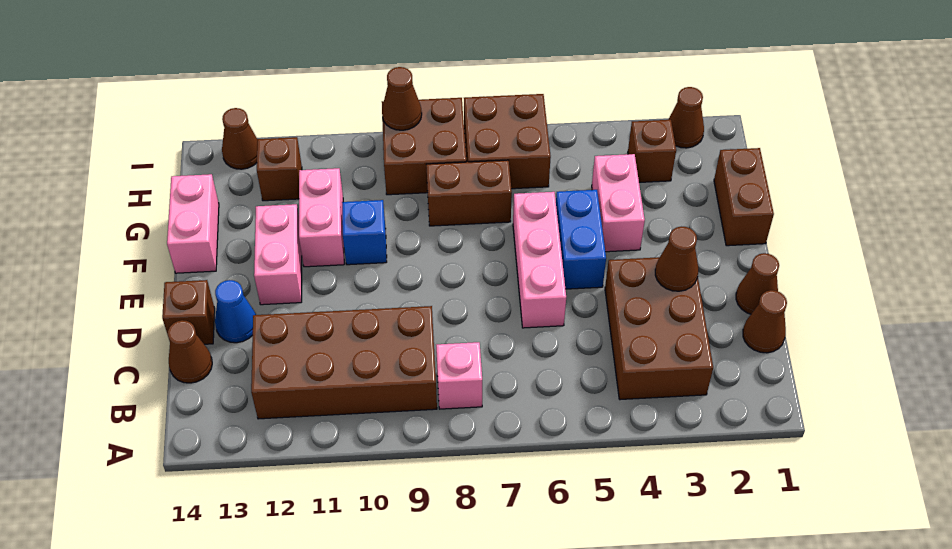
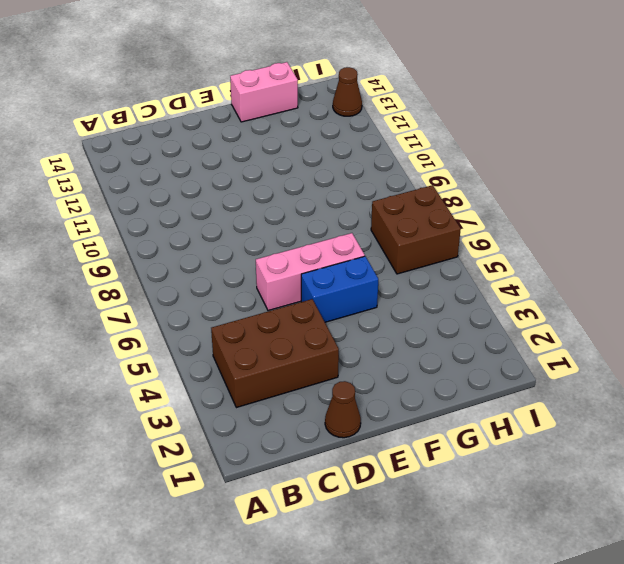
none -> pink 1x1 brick [436,342,482,409]
none -> brown 2x4 brick [251,306,437,419]
none -> brown 1x1 cone [743,290,787,353]

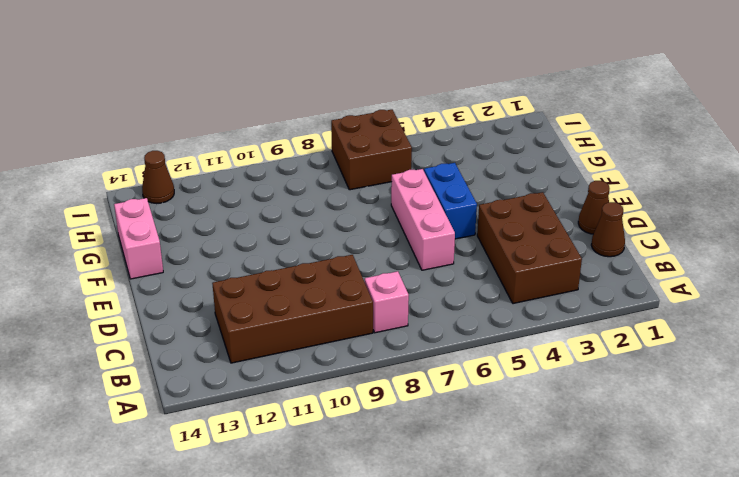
none -> brown 1x1 cone [168,320,212,383]
none -> blue 1x1 cone [215,280,256,343]
none -> brown 1x1 brick [162,280,215,344]

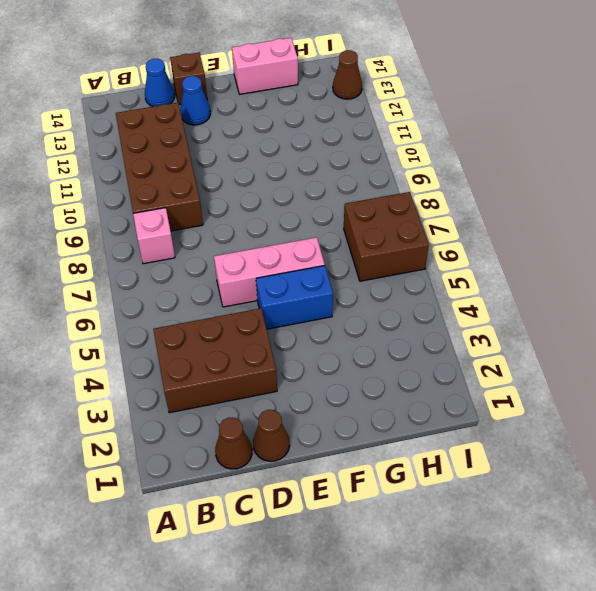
blue 1x1 cone [145,59,175,107] -> brown 1x1 cone [168,320,212,383]
none -> pink 1x2 brick [254,204,302,305]
none -> brown 1x2 brick [714,148,774,246]
none -> pink 1x2 brick [592,154,645,252]

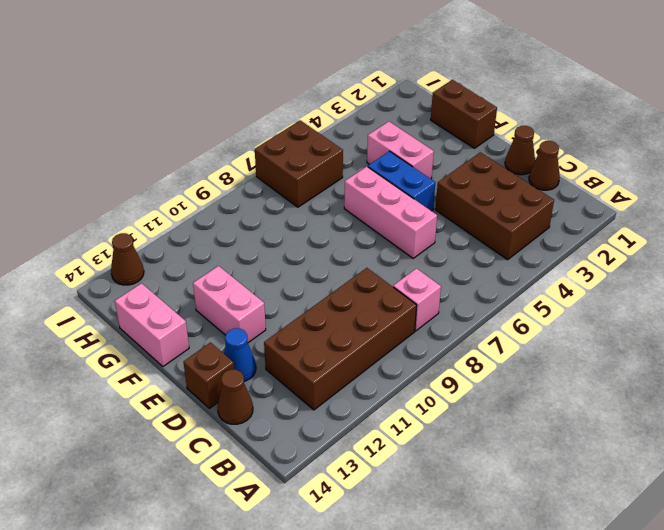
none -> blue 1x1 brick [342,200,387,265]
none -> pink 1x2 brick [299,168,344,267]
none -> brown 1x2 brick [426,160,512,226]

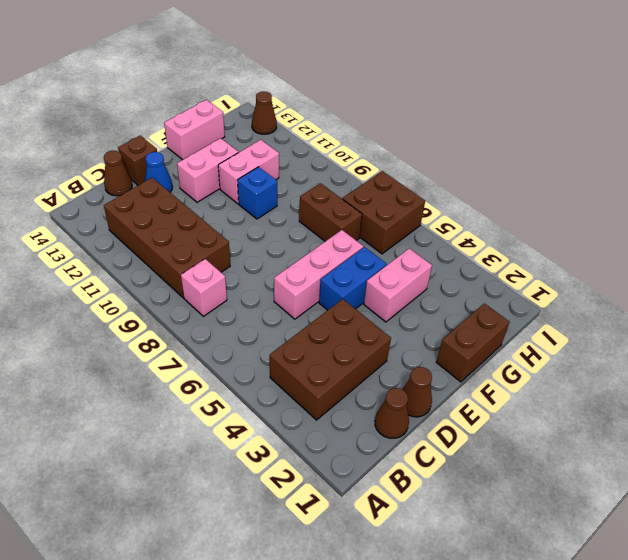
none -> brown 1x1 brick [628,120,676,182]
none -> brown 2x2 brick [382,98,466,195]
none -> brown 1x1 brick [257,137,302,201]

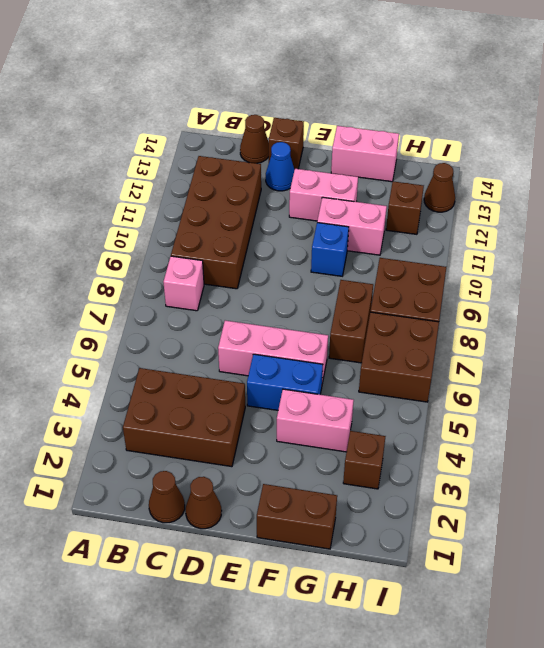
none -> brown 1x1 cone [668,87,704,148]
none -> brown 1x1 cone [655,227,698,291]
none -> brown 1x1 cone [382,67,422,130]

